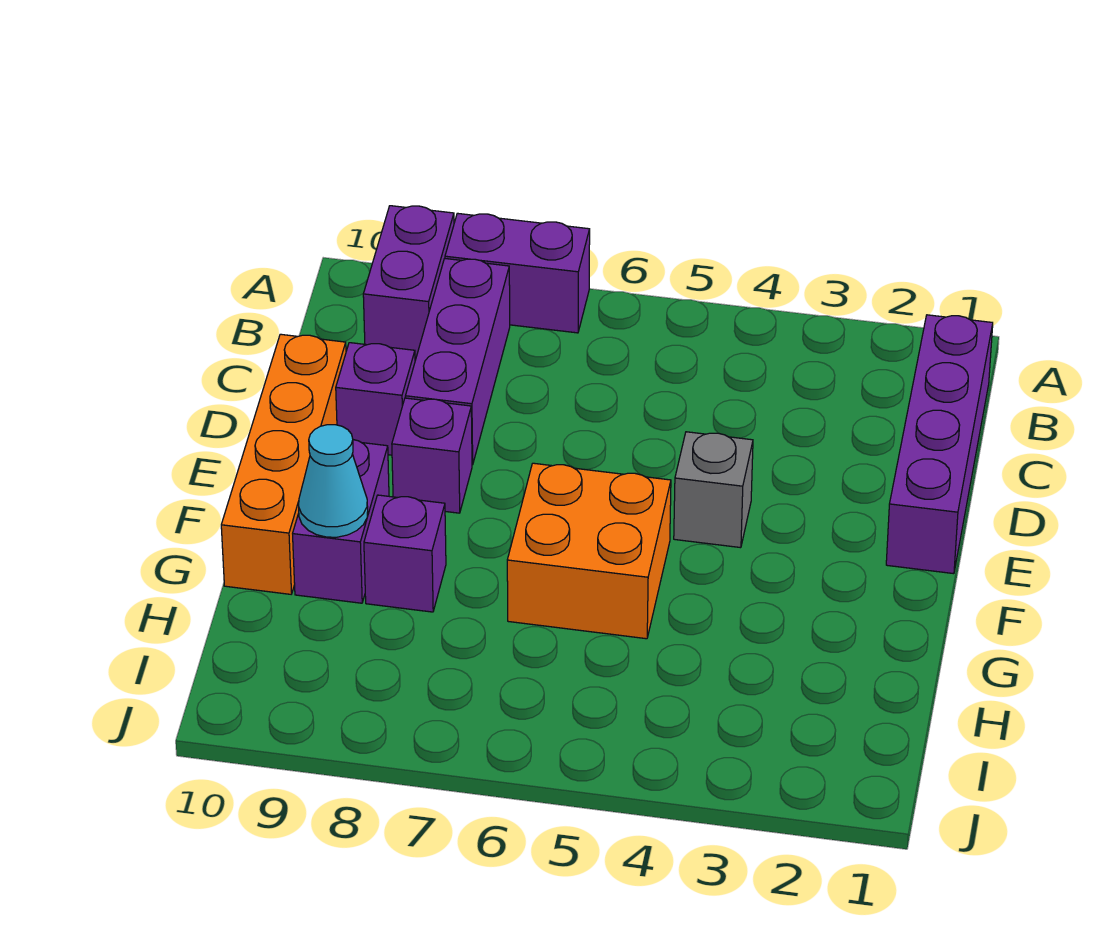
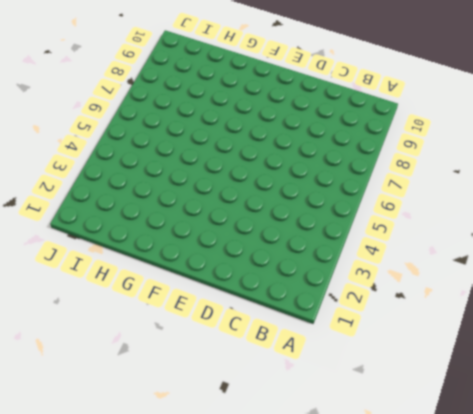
none -> purple 1x2 brick [445,213,590,333]
none -> purple 1x2 brick [363,206,454,360]
none -> purple 1x4 brick [886,315,993,574]

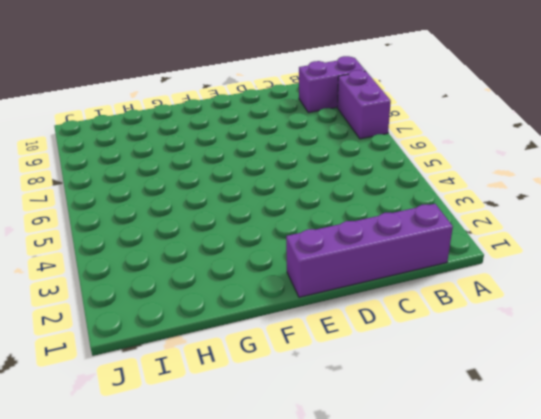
none -> purple 1x3 brick [405,259,510,465]
none -> purple 1x1 brick [336,343,415,455]
none -> orange 1x4 brick [221,334,346,594]

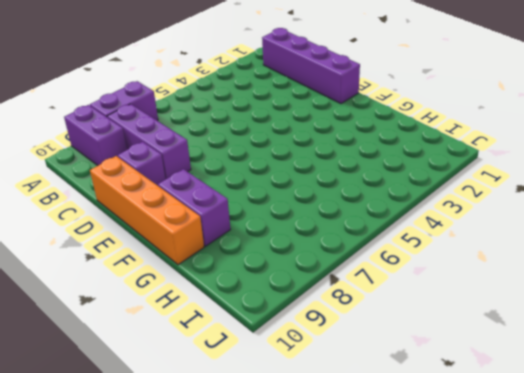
none -> grey 1x1 brick [674,432,753,548]
none -> purple 1x1 brick [392,398,472,513]
none -> orange 2x2 brick [507,463,671,639]

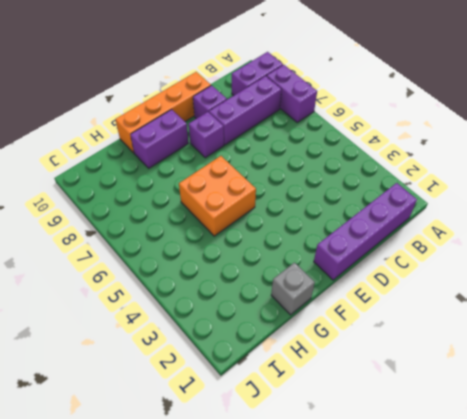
grey 1x1 brick [271,263,315,315] -> grey 1x1 brick moved to [674,432,753,548]
none -> purple 1x1 brick [364,495,446,612]
none -> cyan 1x1 cone [299,425,368,537]

